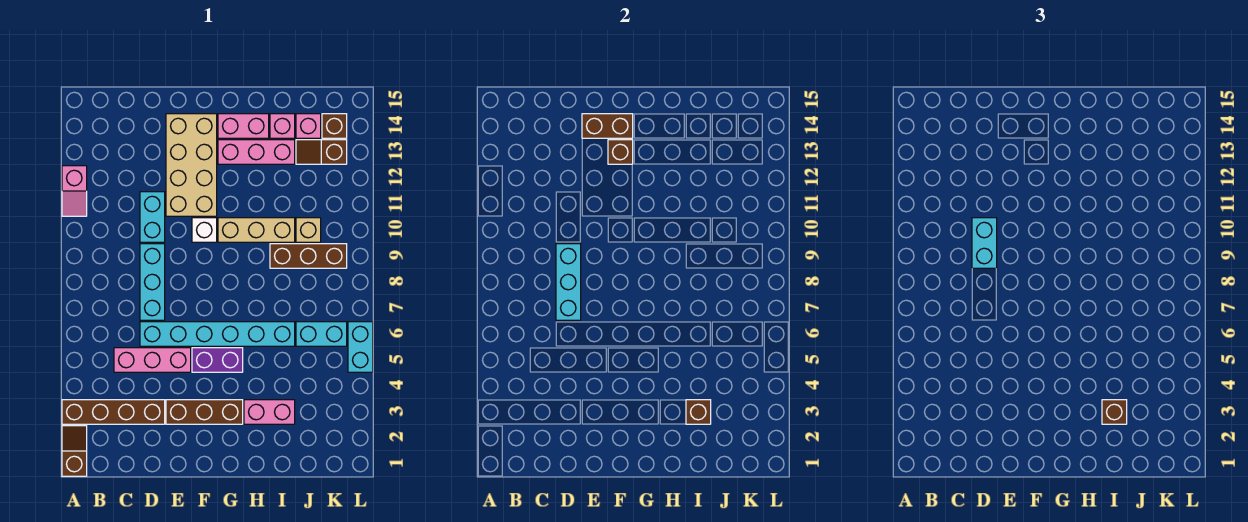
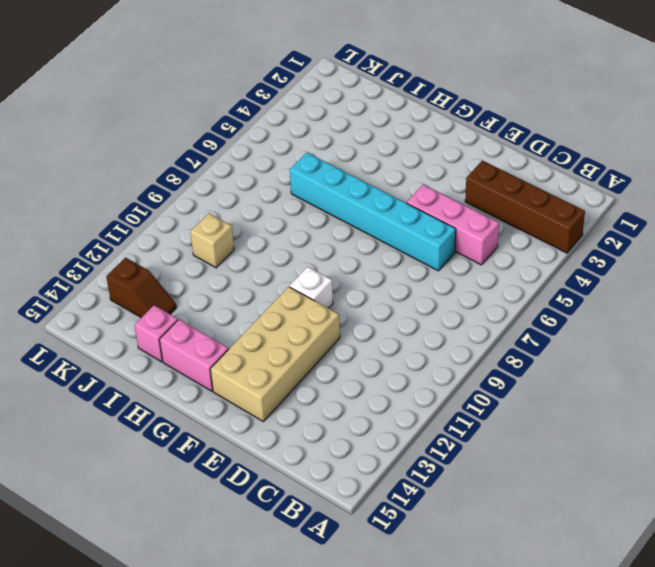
none -> brown 1x2 slope [62,426,87,476]
none -> pink 1x2 slope [62,166,87,216]
none -> cyan 1x3 brick [140,244,165,320]

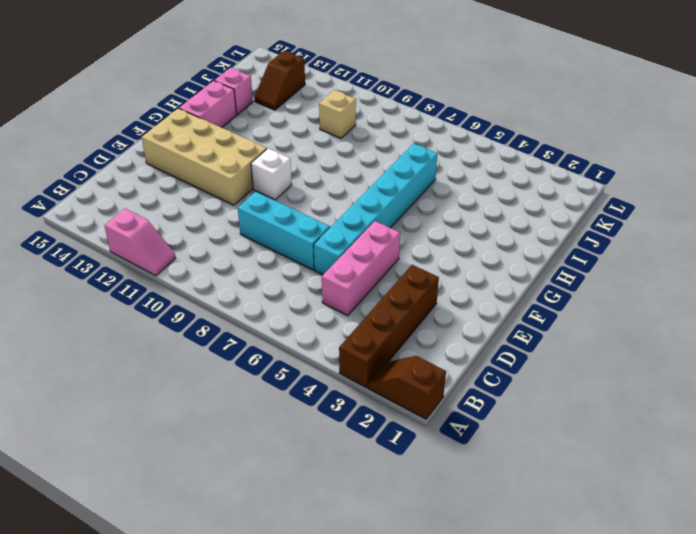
none -> cyan 1x2 brick [140,192,165,242]
none -> brown 1x3 brick [166,400,243,424]
none -> purple 1x2 brick [192,348,243,372]

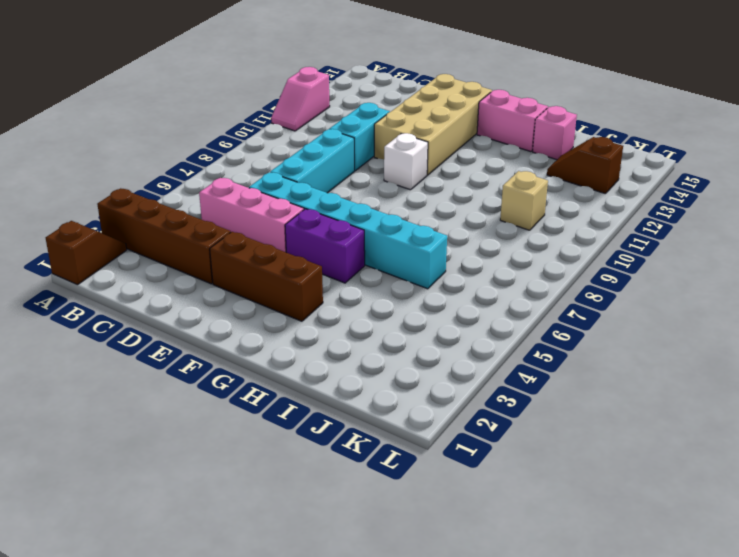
none -> tan 1x3 brick [218,218,295,242]
none -> pink 1x3 brick [218,140,295,164]
none -> pink 1x2 brick [244,400,295,424]

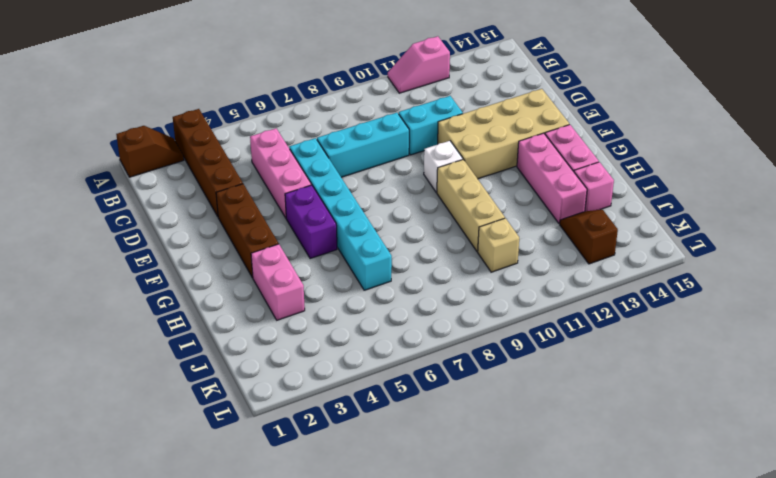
none -> brown 1x3 brick [270,244,347,268]
none -> cyan 1x2 brick [296,322,347,346]
none -> pink 1x1 brick [296,114,321,138]

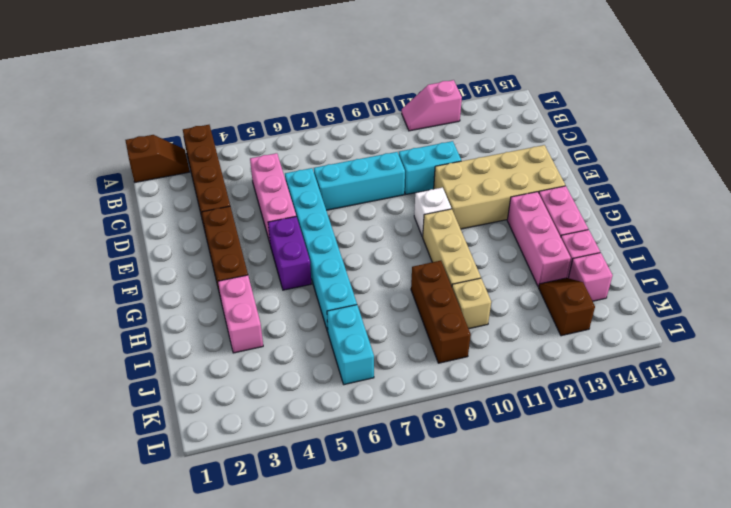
none -> brown 1x1 brick [322,114,347,138]
none -> cyan 1x2 brick [348,322,373,372]
none -> cyan 1x3 brick [556,244,581,320]

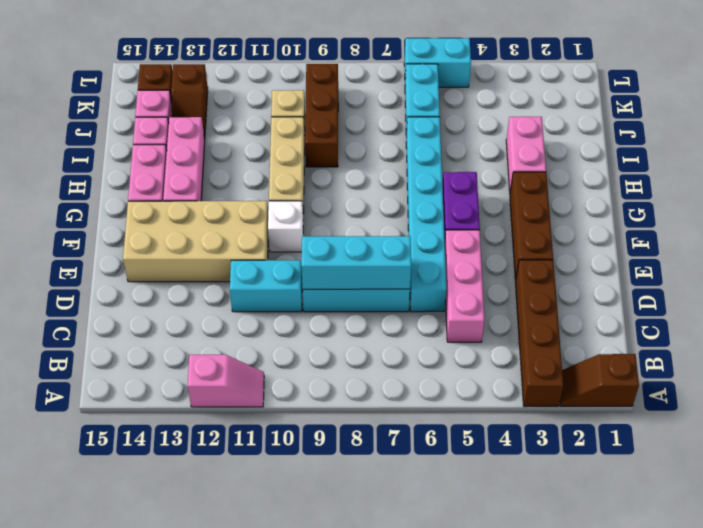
none -> brown 1x2 brick [582,114,633,138]
none -> brown 1x1 brick [608,140,633,164]
none -> brown 1x1 brick [686,400,711,424]

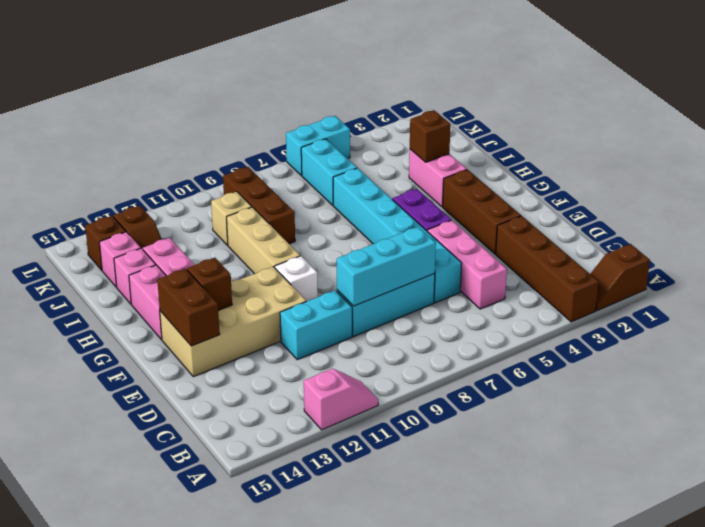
none -> cyan 1x2 brick [972,218,997,268]
none -> brown 1x1 brick [1102,400,1127,424]

